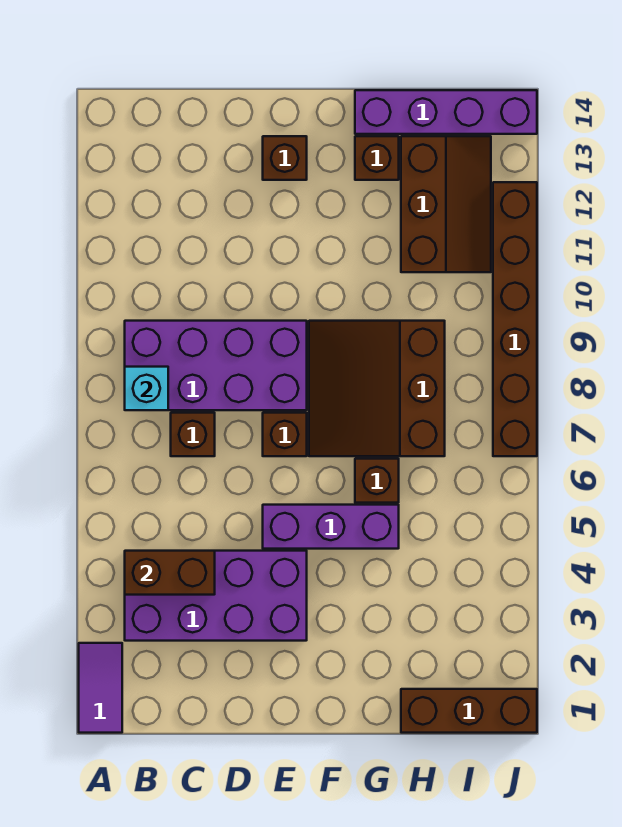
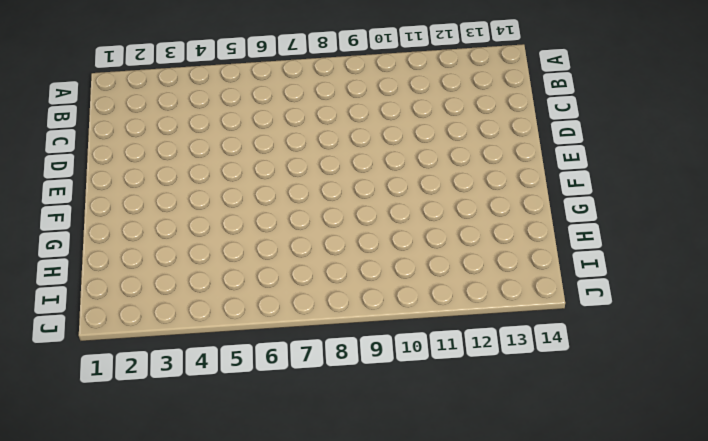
none -> purple 1x2 tile [79,643,122,733]
none -> purple 2x4 brick [125,551,307,641]
none -> purple 2x4 brick [125,321,307,410]

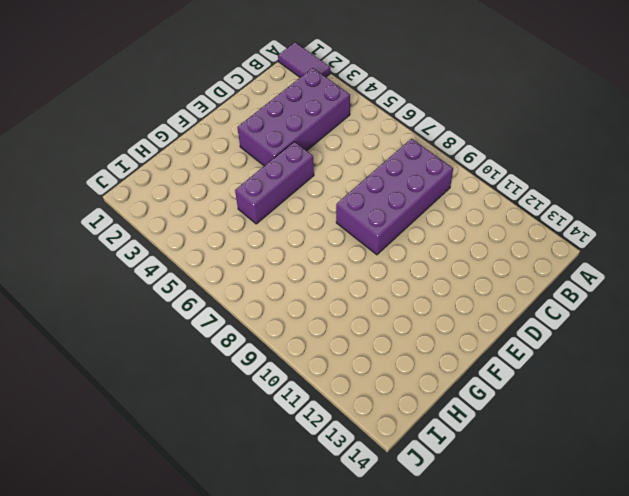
none -> brown 1x1 brick [171,413,215,456]
none -> brown 1x1 brick [263,413,307,456]
none -> brown 1x1 brick [263,136,307,180]

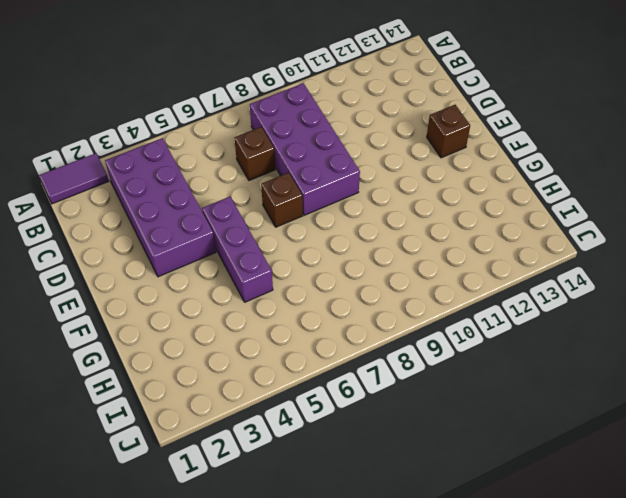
none -> brown 3x3 slope [309,321,445,456]
none -> brown 1x1 brick [355,459,399,503]
none -> brown 1x1 brick [355,136,399,180]

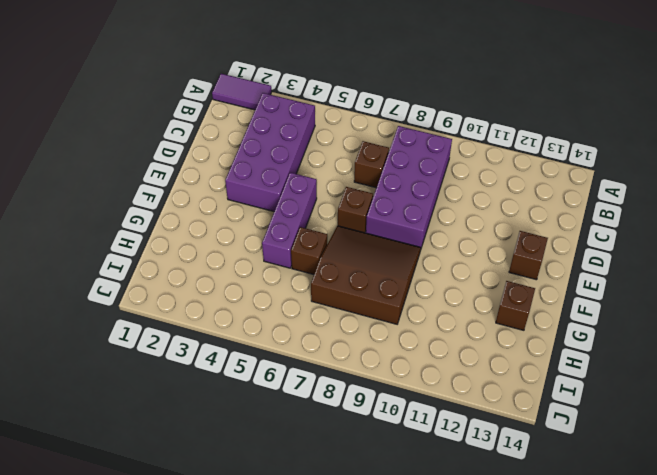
none -> purple 1x4 brick [355,90,537,134]
none -> brown 1x3 brick [401,689,537,733]
none -> brown 2x3 slope [401,136,491,272]

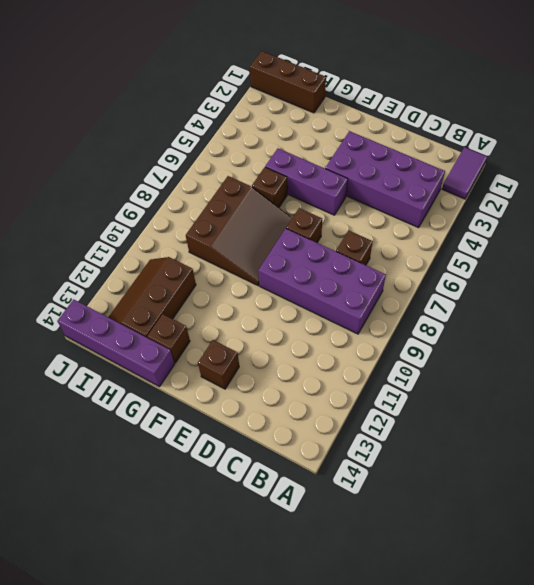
none -> brown 1x6 brick [493,182,537,456]
none -> brown 1x2 brick [125,551,215,595]
none -> cyan 1x1 brick [125,367,168,410]

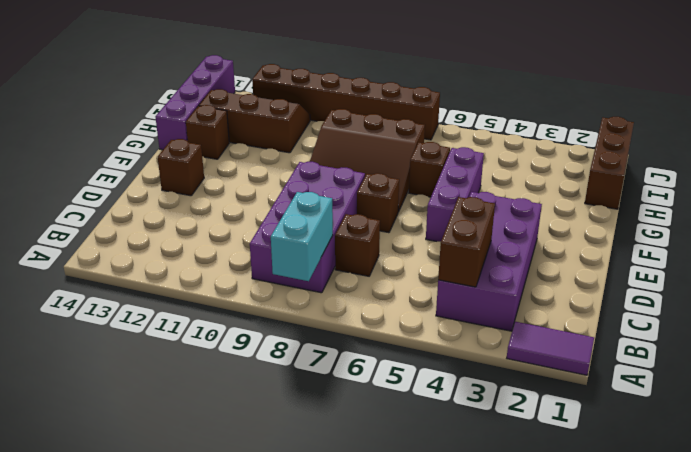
cyan 1x2 brick [271,192,333,281] -> cyan 1x1 brick [125,367,168,410]

